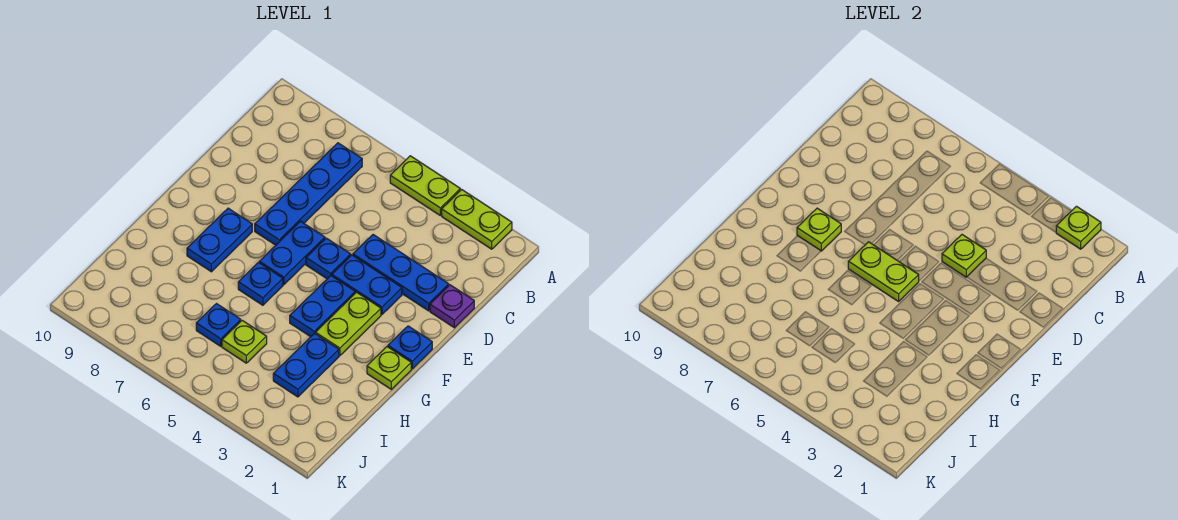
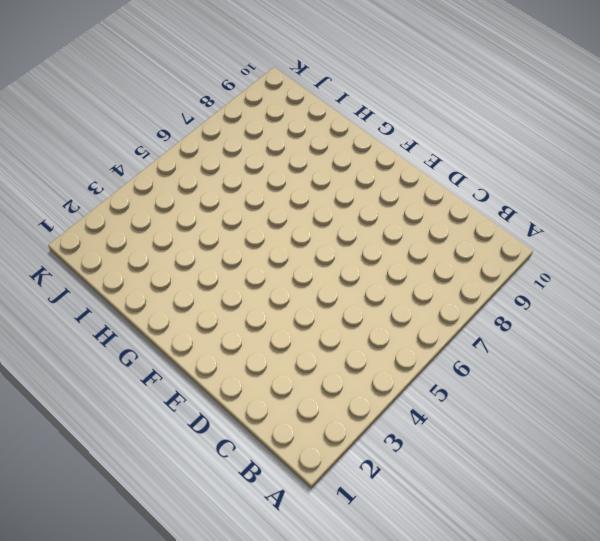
none -> lime 1x2 plate [442,190,512,249]
none -> lime 1x2 plate [390,156,460,215]
none -> blue 1x4 plate [255,143,362,245]

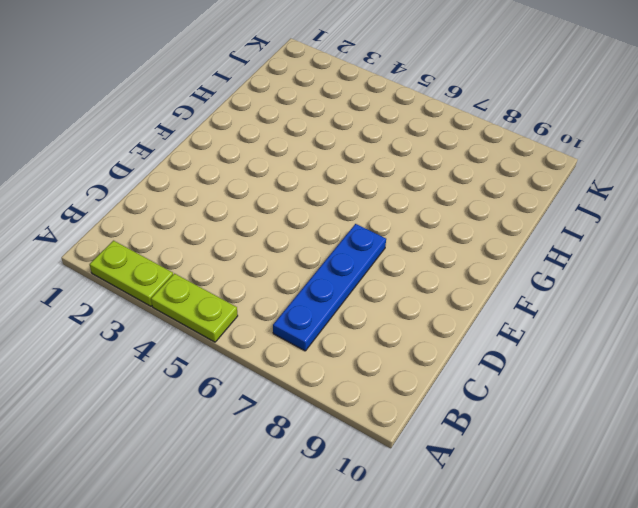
none -> purple 1x1 plate [430,285,474,328]
none -> blue 1x3 plate [353,235,449,311]
none -> blue 1x2 plate [332,255,402,315]

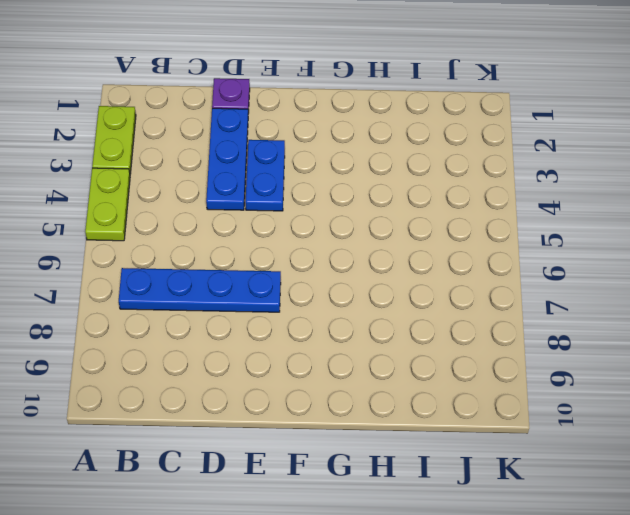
none -> blue 1x1 plate [306,238,351,279]
none -> blue 1x2 plate [259,221,325,285]
none -> blue 1x1 plate [388,326,432,369]

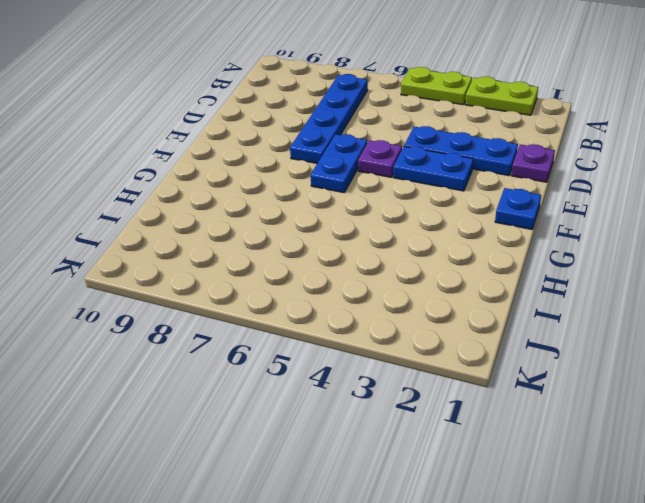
purple 1x1 plate [358,140,402,177] -> blue 1x1 plate [306,238,351,279]
none -> lime 1x2 plate [315,292,381,356]
none -> blue 1x2 plate [290,276,355,337]
none -> blue 1x2 plate [187,208,252,272]

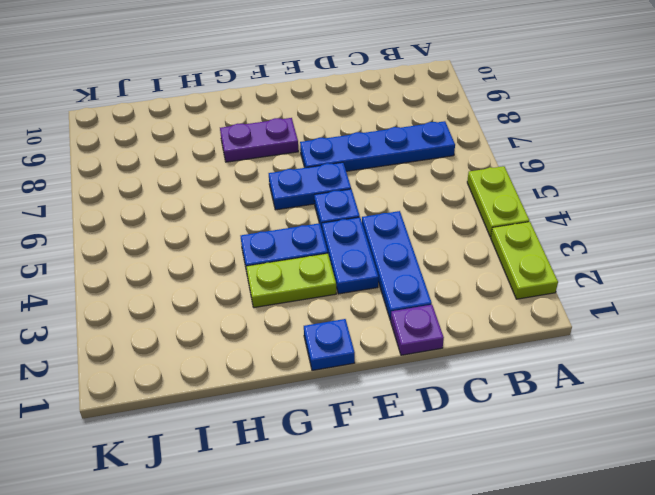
purple 1x2 plate [220,118,298,162] -> blue 1x2 plate [187,208,252,272]
none -> lime 1x1 plate [367,347,411,389]
none -> blue 1x1 plate [238,262,283,305]
none -> blue 1x2 plate [273,333,339,397]

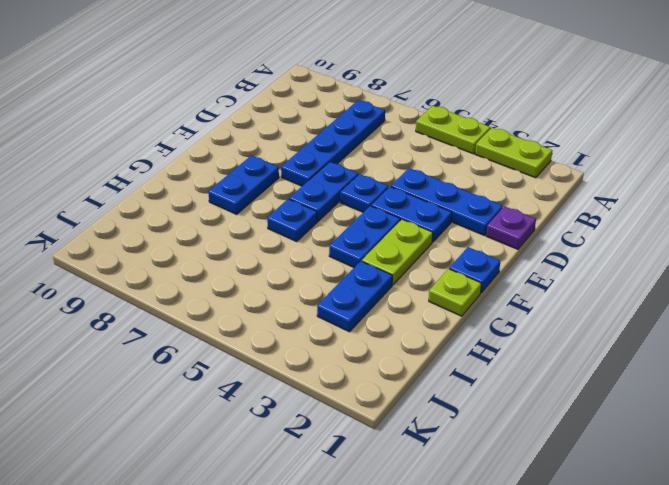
none -> lime 1x1 plate [222,320,267,363]
none -> blue 1x1 plate [196,304,241,346]
none -> lime 1x1 plate [1056,206,1101,249]

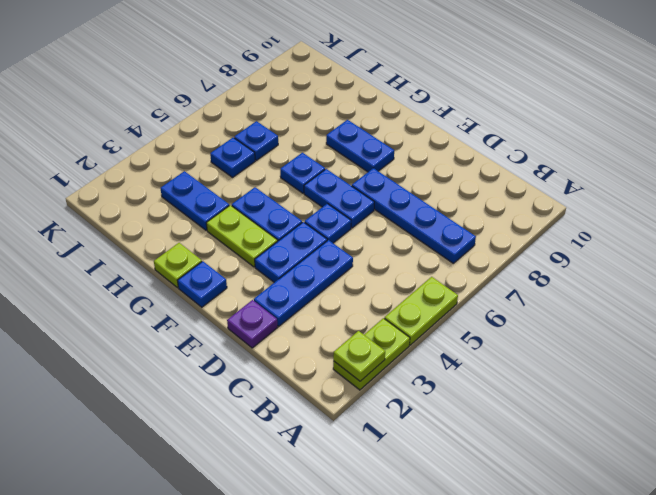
blue 1x1 plate [210,138,255,177] -> lime 1x1 plate [222,320,267,363]
none -> lime 1x1 plate [942,235,986,277]
none -> lime 1x2 plate [848,242,919,302]
none -> lime 1x1 plate [797,208,841,251]

